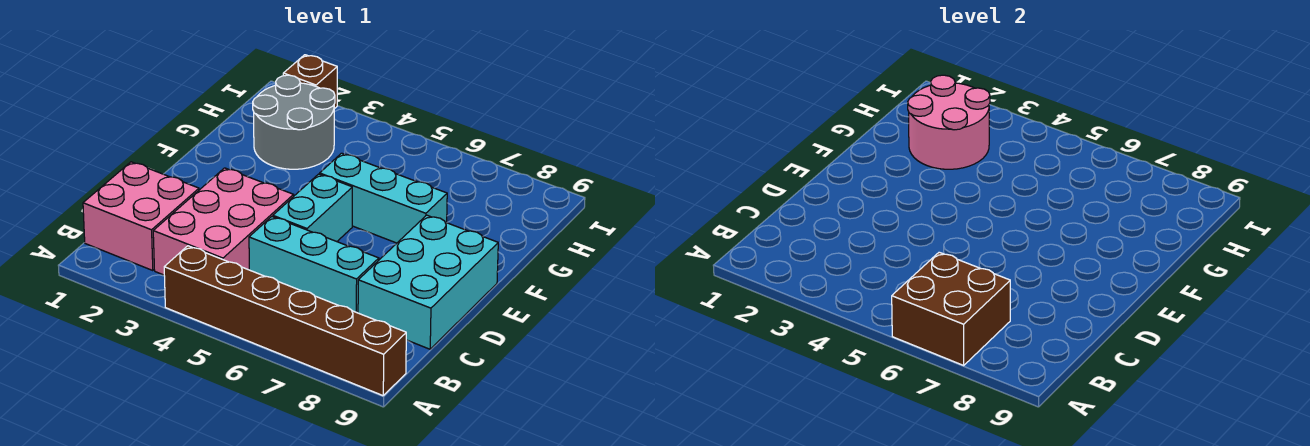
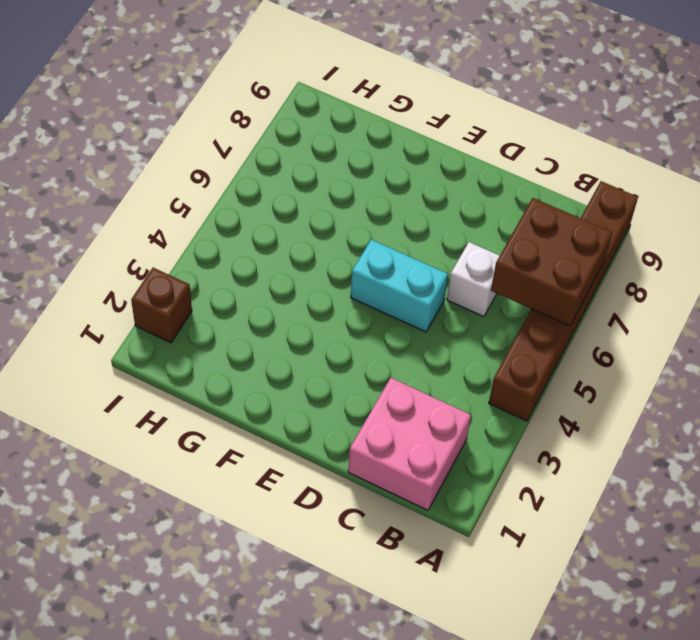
white 1x1 brick [447,242,500,317] -> cyan 1x3 brick [249,217,379,313]
none -> pink 2x3 brick [153,168,294,275]
none -> cyan 2x3 brick [358,215,498,349]

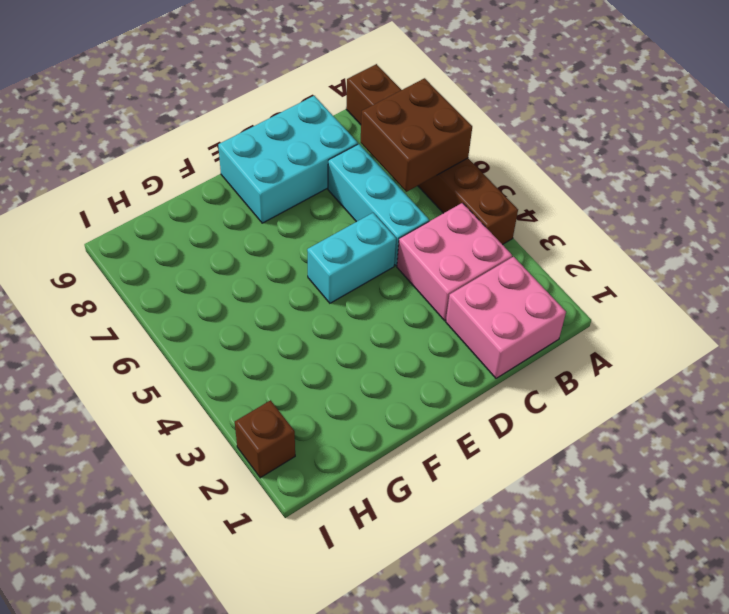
pink 2x2 brick [397,203,512,321] -> pink 2x3 brick [153,168,294,275]
none -> cyan 1x3 brick [320,153,447,243]
none -> grey 2x2 round brick [253,75,335,169]

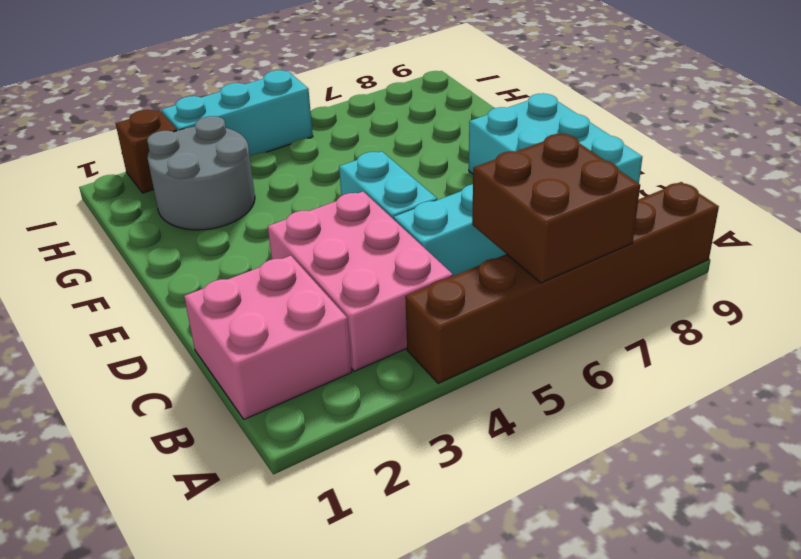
cyan 1x3 brick [162,70,313,156] -> cyan 1x3 brick moved to [320,153,447,243]
none -> pink 2x2 round brick [908,75,990,169]

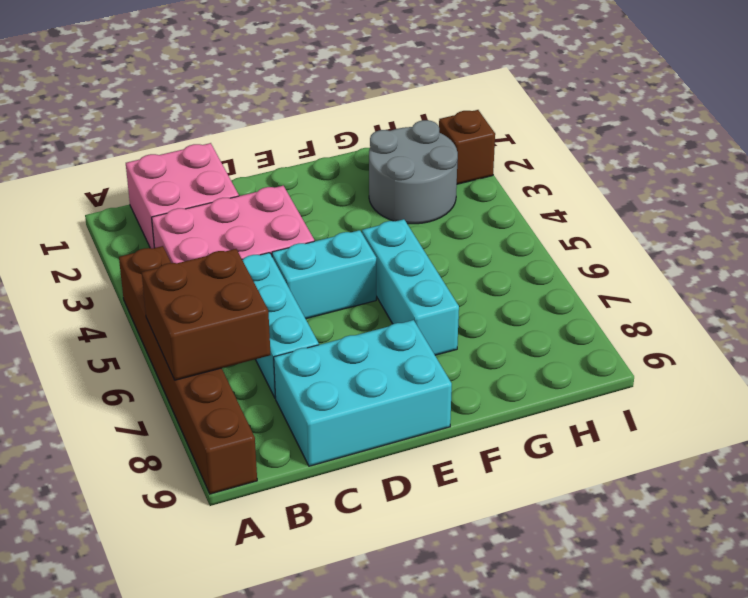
none -> pink 2x2 round brick [908,75,990,169]

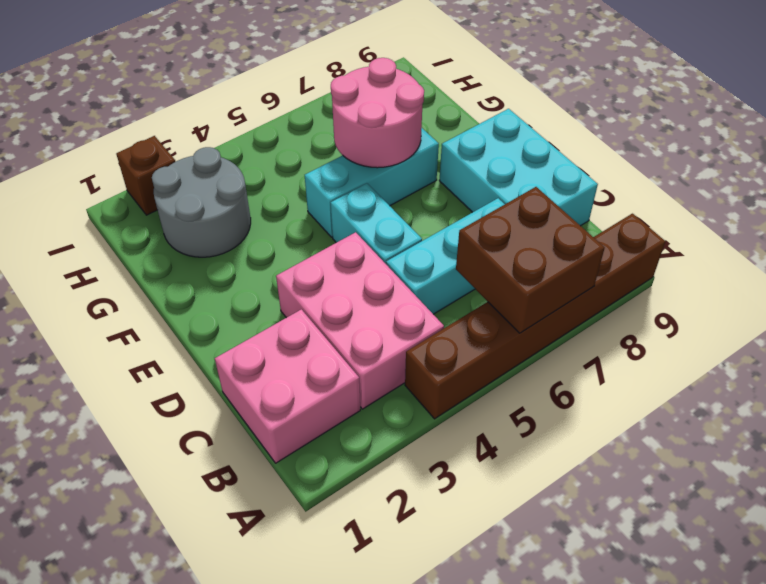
pink 2x2 round brick [331,58,424,168] -> pink 2x2 round brick moved to [908,75,990,169]

